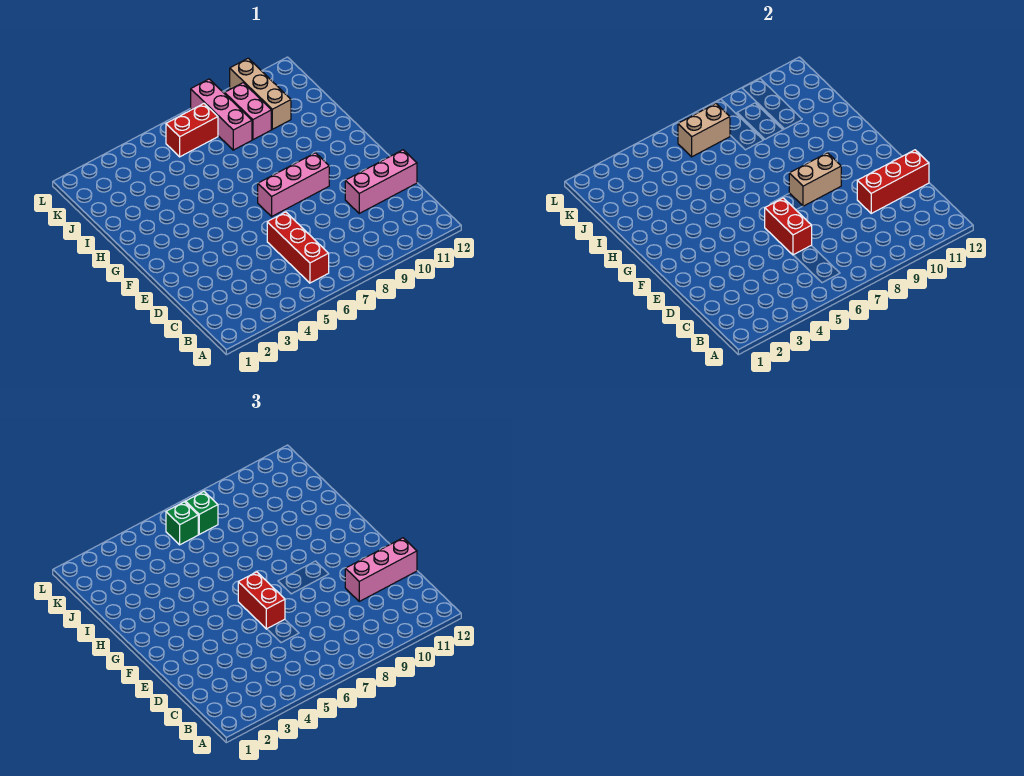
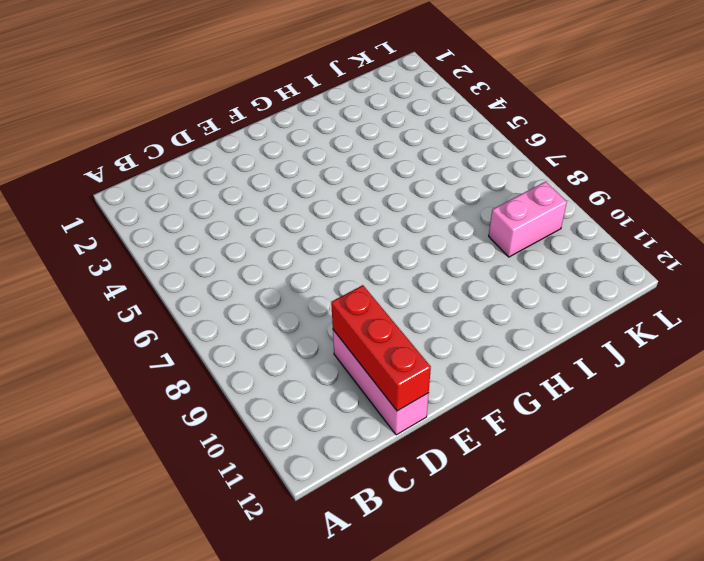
none -> red 1x3 brick [267,212,329,283]
none -> pink 1x3 brick [258,153,329,216]
none -> pink 1x3 brick [191,79,252,150]

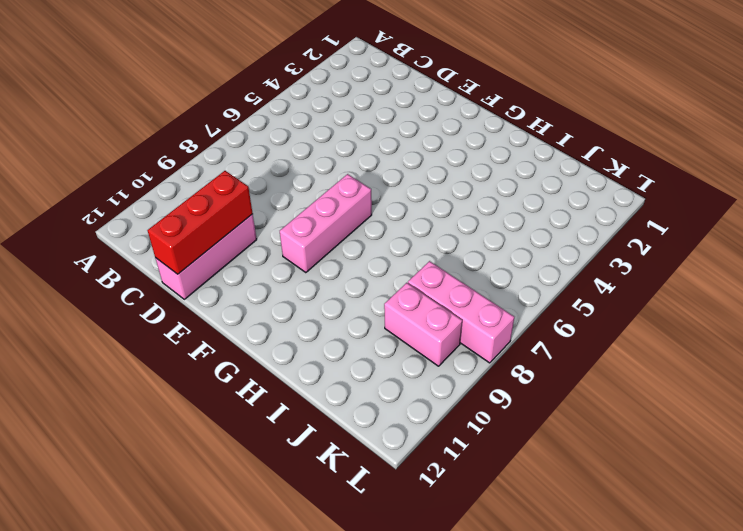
none -> red 1x3 brick [267,212,329,283]
none -> tan 1x3 brick [230,58,291,129]
none -> red 1x2 brick [166,104,218,157]

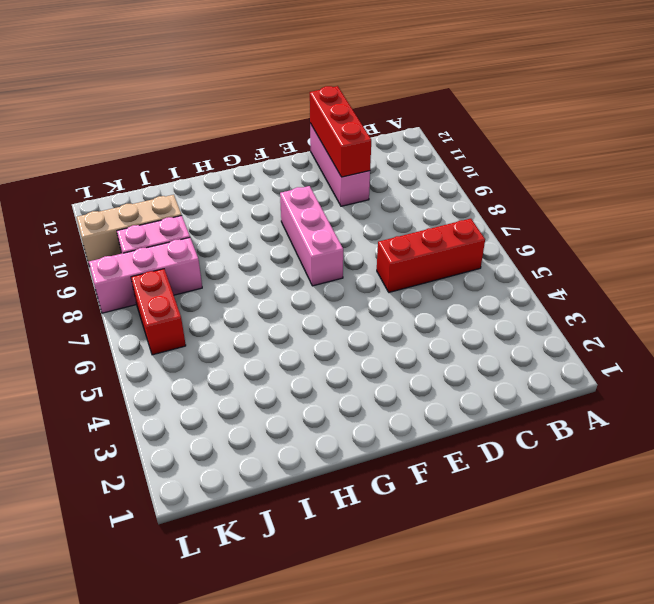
none -> red 1x2 brick [765,198,812,255]
none -> tan 1x2 brick [789,153,841,206]
none -> tan 1x2 brick [678,104,730,157]

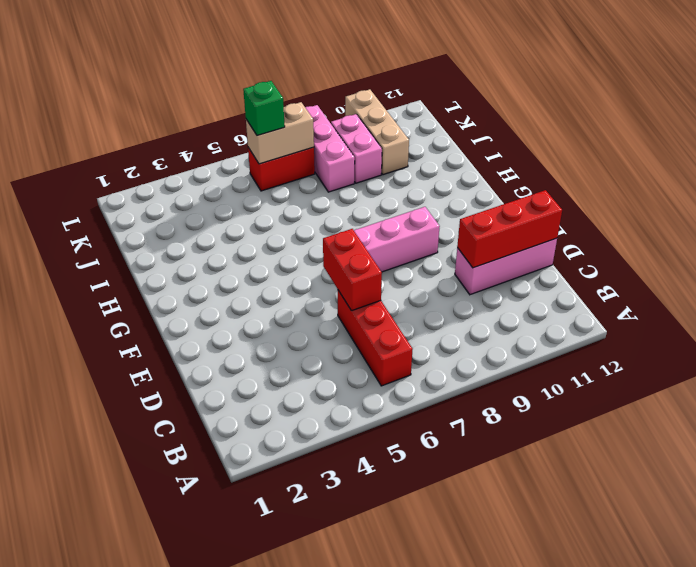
none -> tan 1x2 brick [789,153,841,206]
none -> pink 1x3 brick [345,538,417,601]
none -> red 1x2 brick [238,572,285,629]

